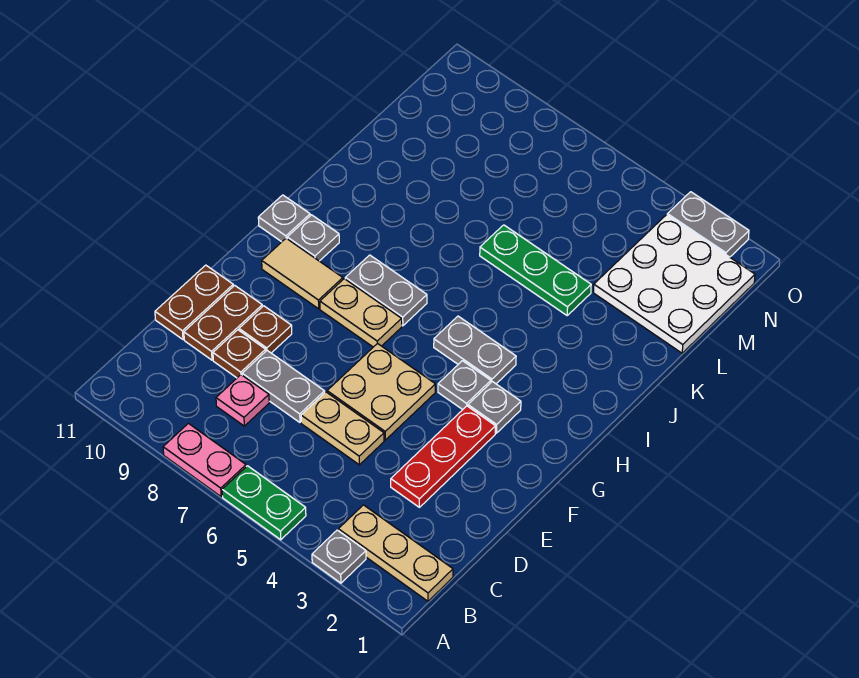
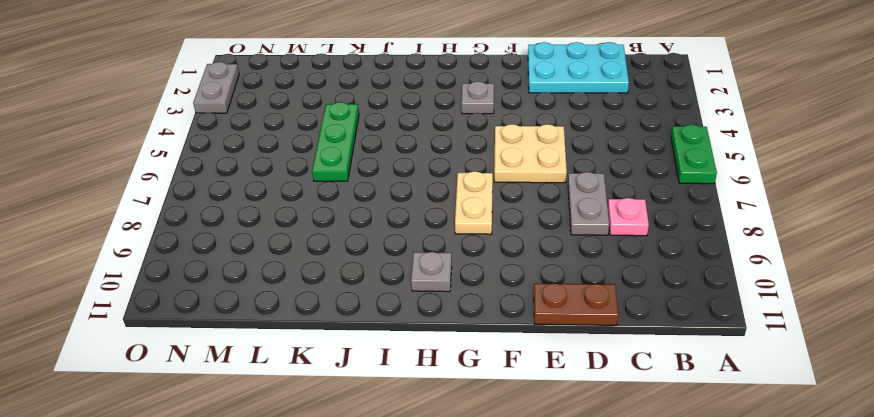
cyan 2x3 plate [528,42,629,93] -> none
none -> grey 1x1 plate [312,530,366,583]
none -> pink 1x2 plate [163,423,246,497]
none -> tan 1x3 plate [338,505,453,601]

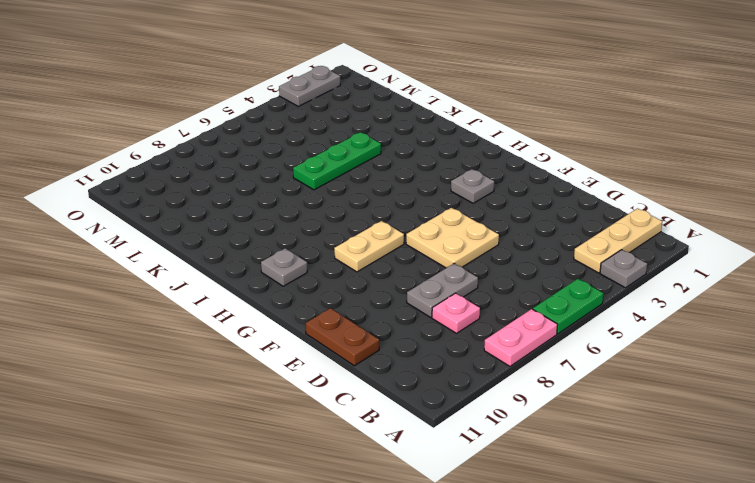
none -> red 1x3 plate [391,406,495,507]
none -> tan 1x2 plate [301,392,384,465]
none -> brown 1x1 plate [213,330,266,378]

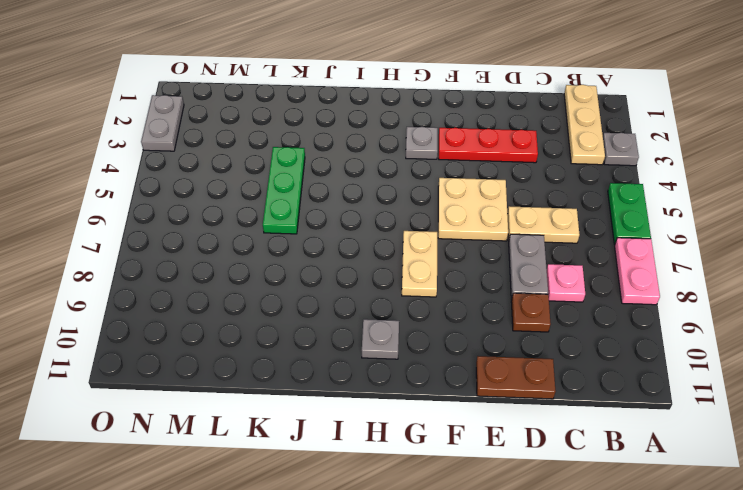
tan 1x2 plate [507,206,580,243] -> tan 1x2 plate turned to [301,392,384,465]
none -> brown 1x2 plate [184,285,262,360]
none -> brown 1x1 plate [239,306,292,353]
none -> grey 1x1 plate [438,361,491,410]

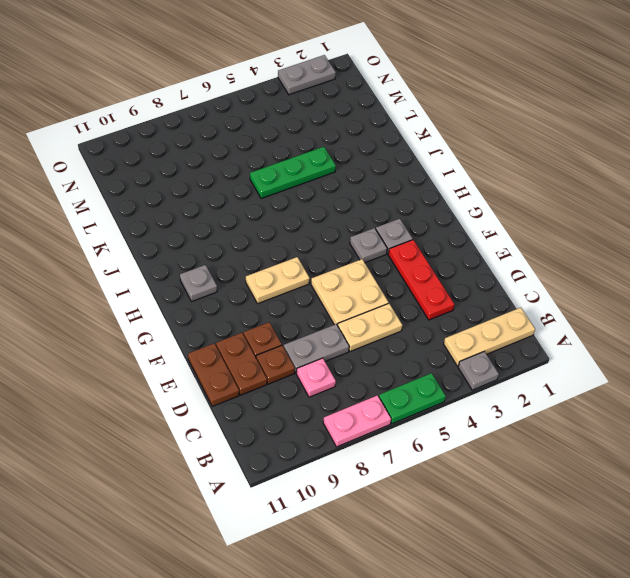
none -> tan 1x2 tile [262,238,343,309]
none -> grey 1x2 plate [434,316,516,384]
none -> grey 1x2 plate [345,255,427,326]

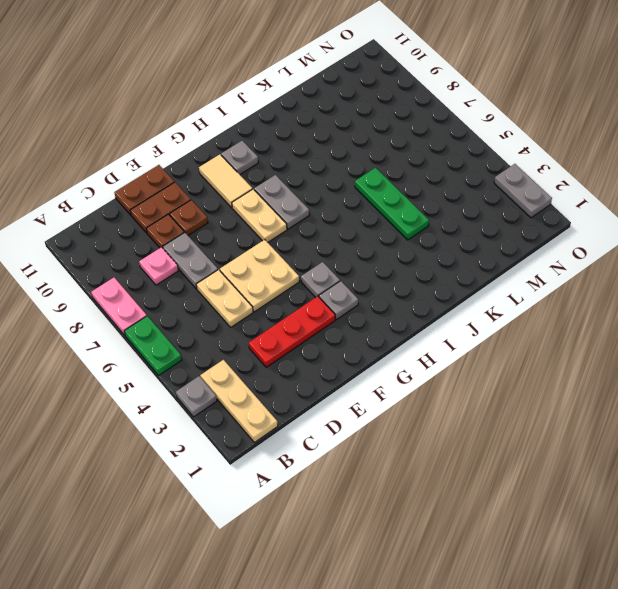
none -> grey 1x2 plate [434,316,516,384]
none -> grey 1x1 plate [258,195,310,242]
none -> white 3x3 plate [594,215,755,353]

